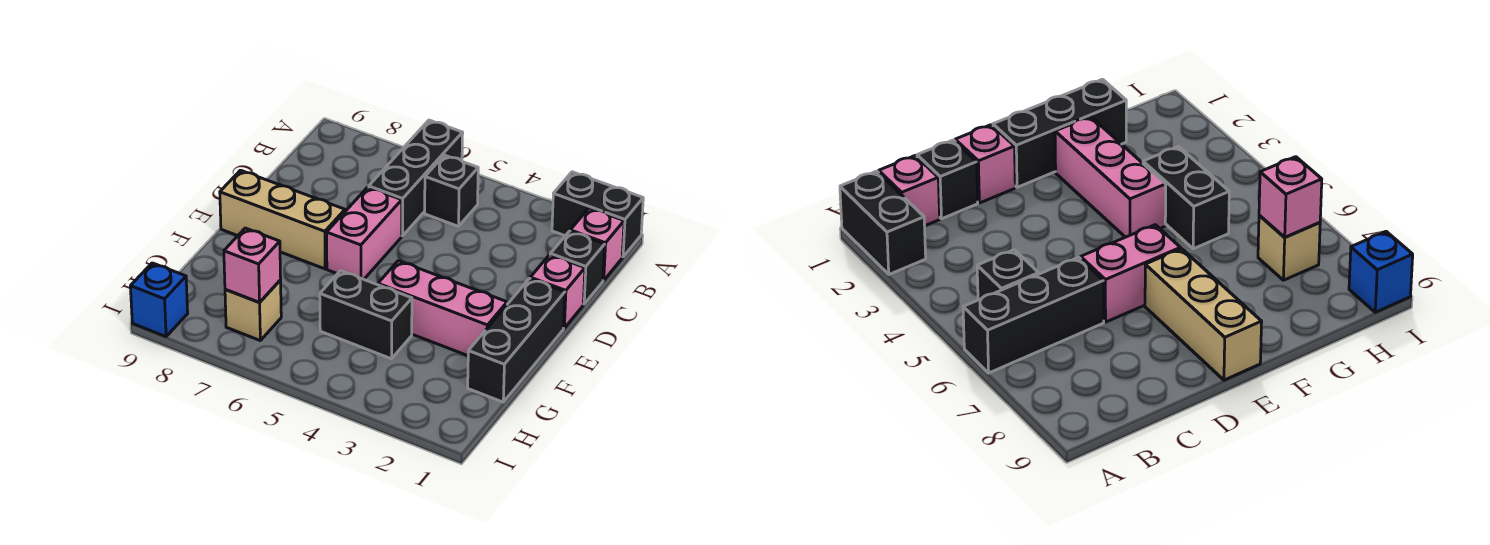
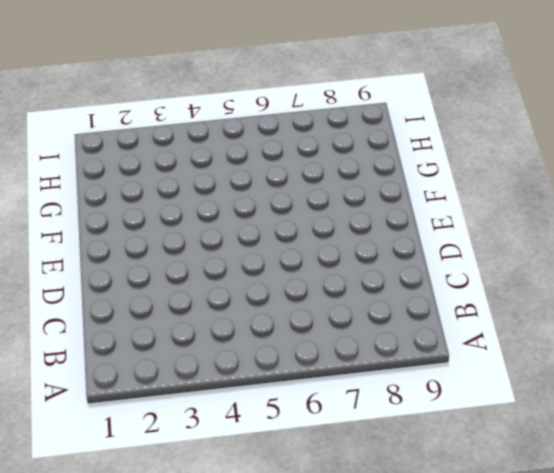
none -> black 1x2 brick [552,172,643,257]
none -> black 1x3 brick [369,120,463,236]
none -> pink 1x1 brick [570,208,624,280]

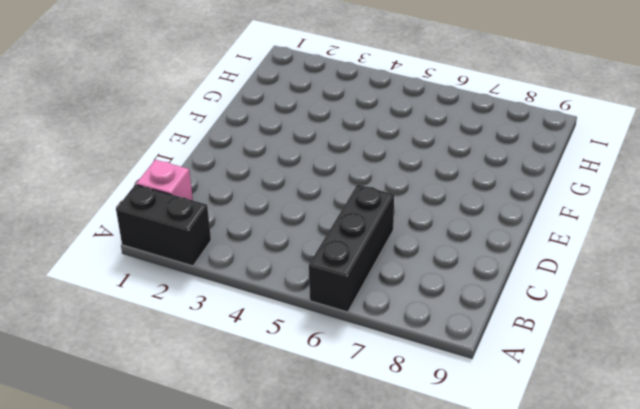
none -> black 1x1 brick [425,155,478,226]
none -> black 1x1 brick [550,231,605,304]
none -> pink 1x1 brick [530,255,585,328]

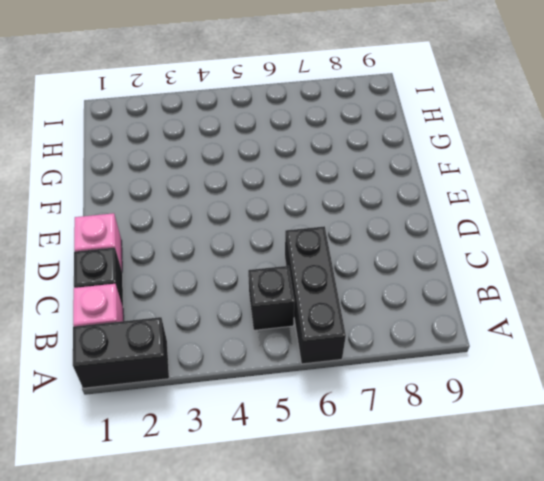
none -> pink 1x2 brick [327,187,402,279]
none -> black 1x3 brick [468,279,565,402]
none -> tan 1x3 brick [220,170,345,269]

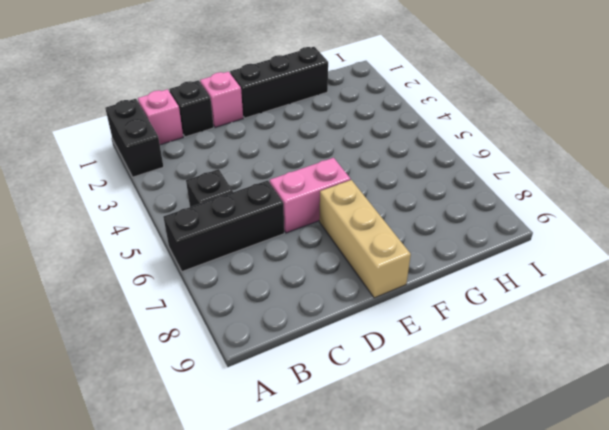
none -> pink 1x3 brick [378,261,507,356]
none -> black 1x2 brick [320,271,412,359]
none -> tan 1x1 brick [225,280,281,340]

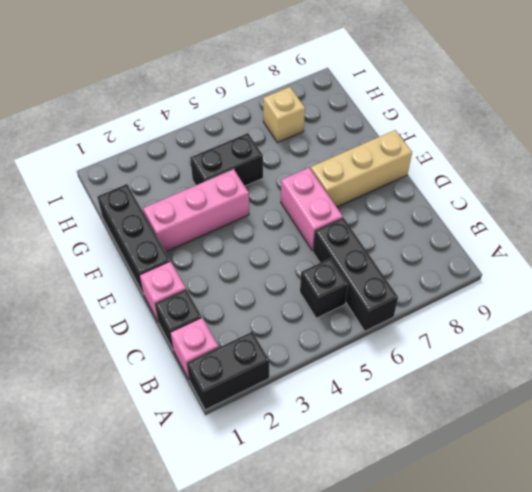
none -> blue 1x1 brick [130,263,188,337]
none -> pink 1x1 brick [224,228,281,303]

